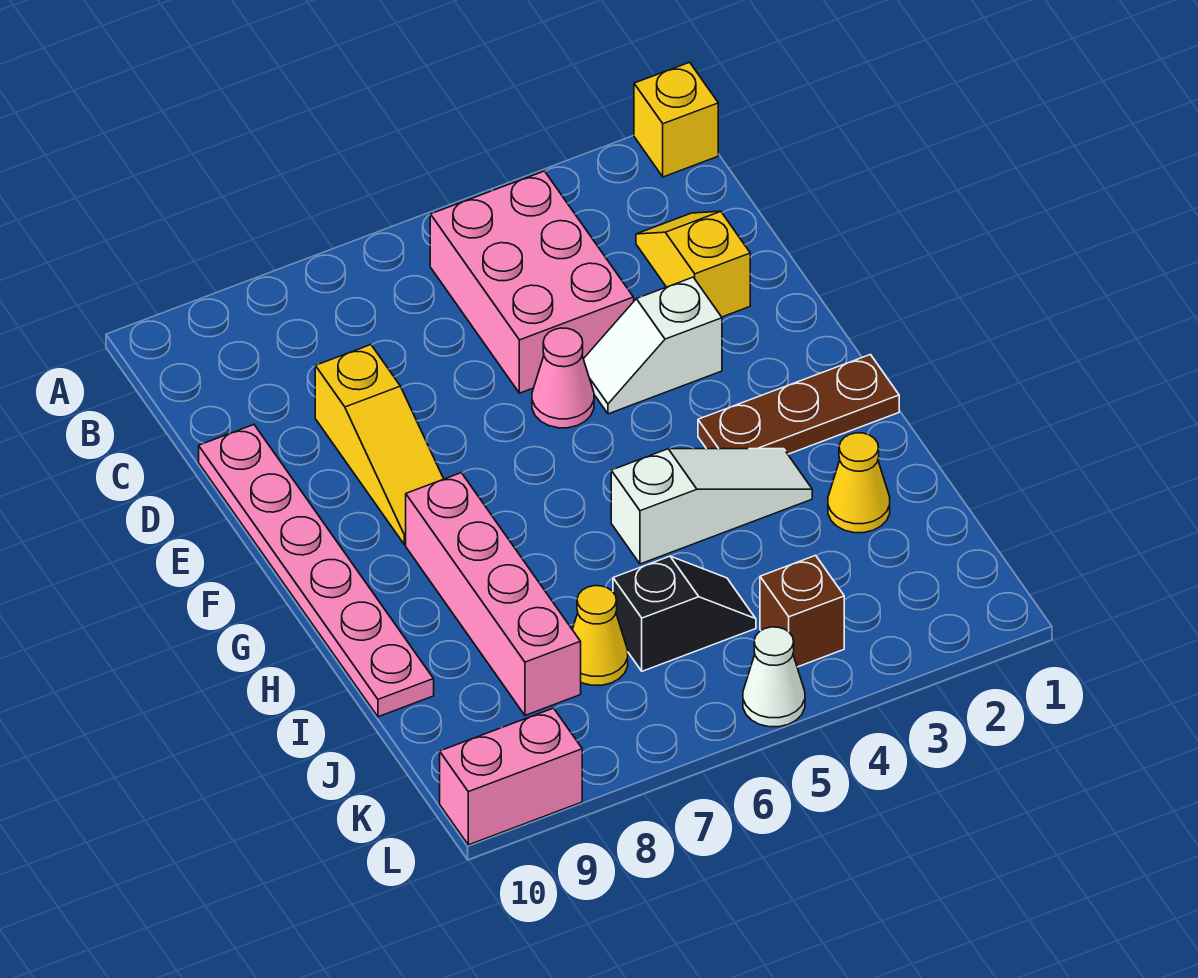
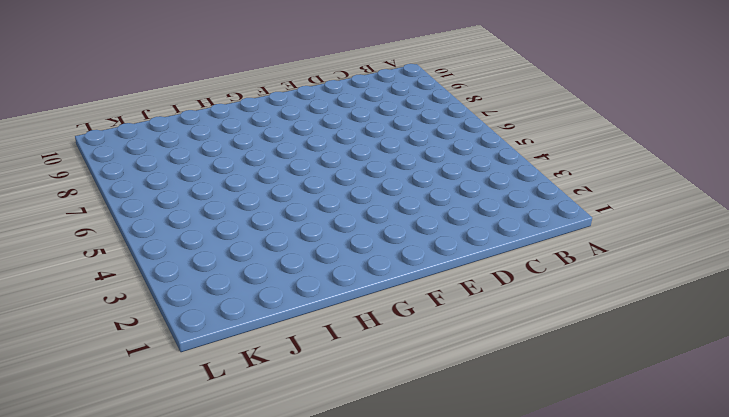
none -> yellow 1x1 brick [634,62,718,177]
none -> pink 2x3 brick [430,171,634,393]
none -> yellow 1x2 slope [636,211,750,317]

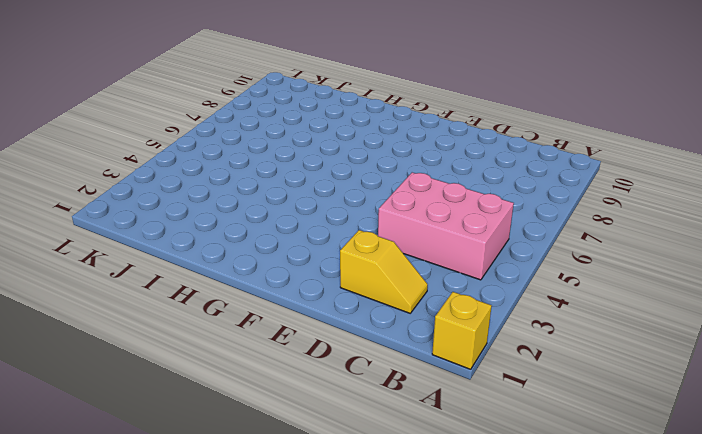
none -> yellow 1x3 slope [315,345,443,545]
none -> pink 1x6 plate [199,425,434,717]
none -> white 1x2 slope [584,277,722,414]

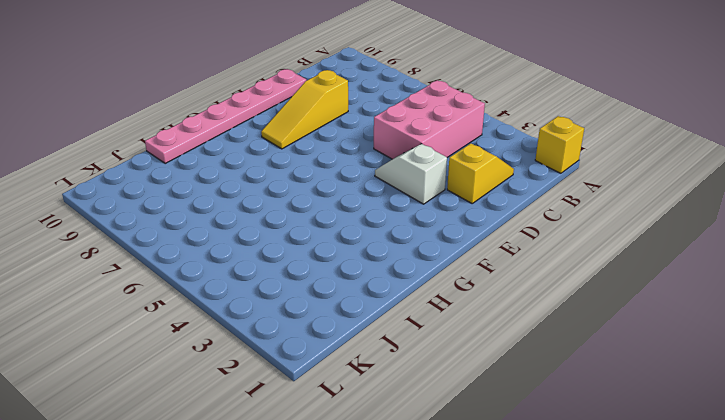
none -> pink 1x1 cone [532,328,594,428]
none -> brown 1x3 plate [698,355,899,454]
none -> pink 1x4 brick [406,473,581,715]

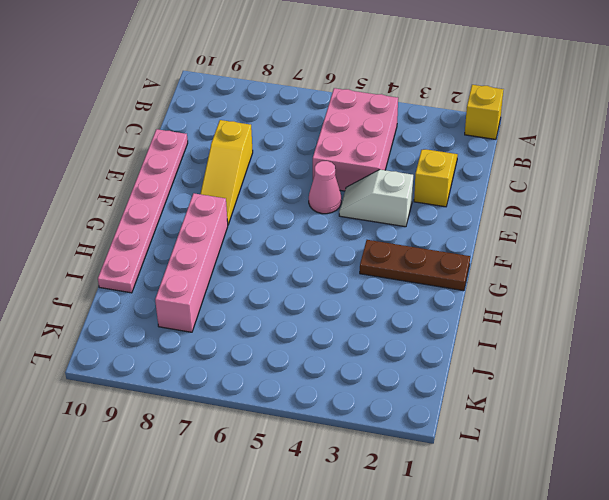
none -> white 1x3 slope [611,449,812,564]
none -> yellow 1x1 cone [828,433,890,533]
none -> black 1x2 slope [613,556,756,671]

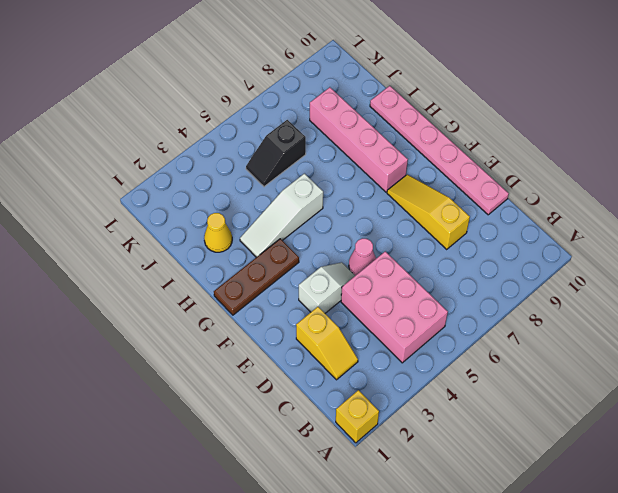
none -> yellow 1x1 cone [572,586,628,685]
none -> brown 1x1 brick [760,555,844,667]
none -> white 1x1 cone [743,627,805,727]

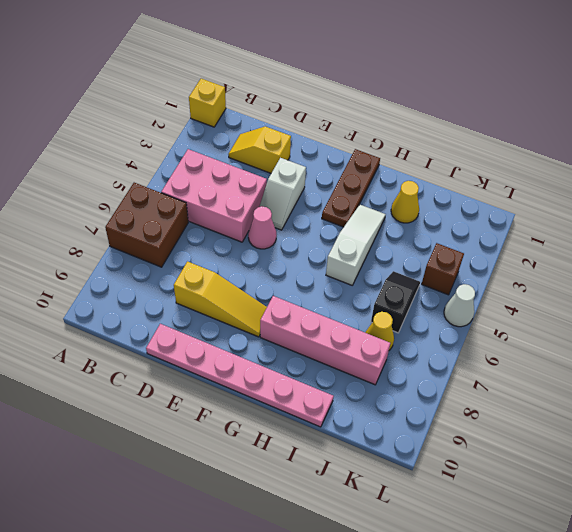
brown 2x2 brick [105,183,188,267] -> none
none -> pink 1x2 brick [440,708,582,845]

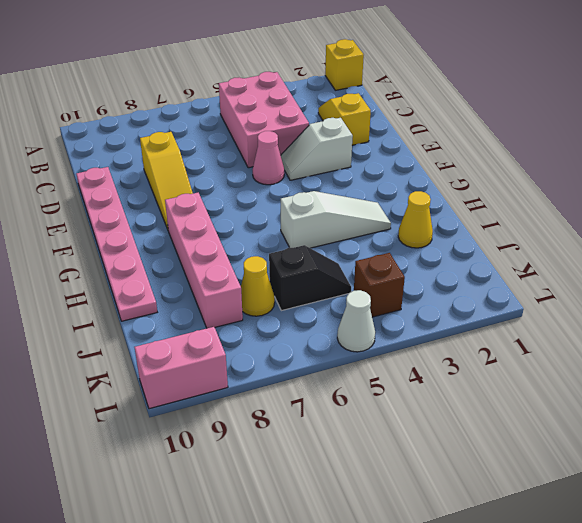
none -> brown 1x3 plate [698,355,899,454]

